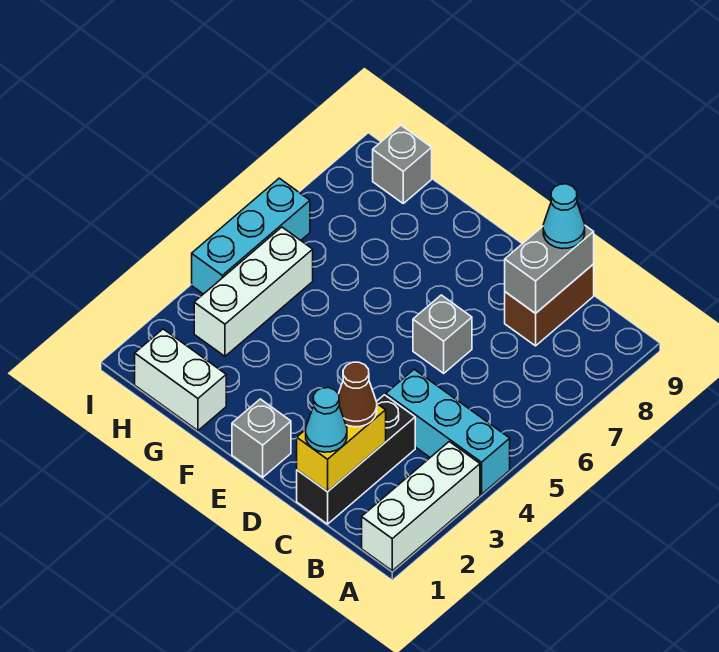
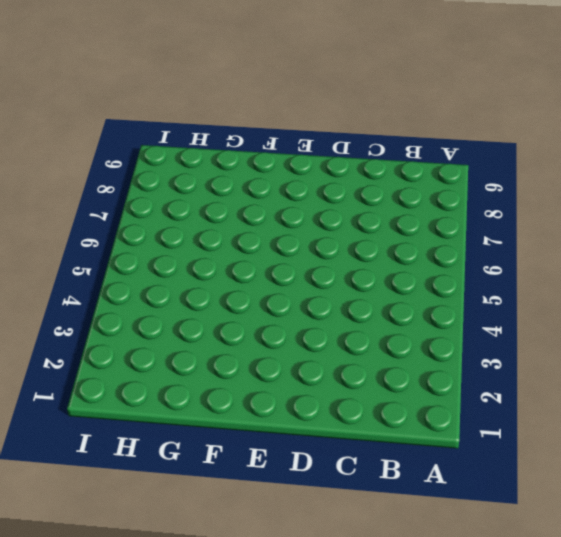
none -> white 1x3 brick [362,442,480,571]
none -> cyan 1x3 brick [386,369,510,494]
none -> black 1x3 brick [297,395,415,524]

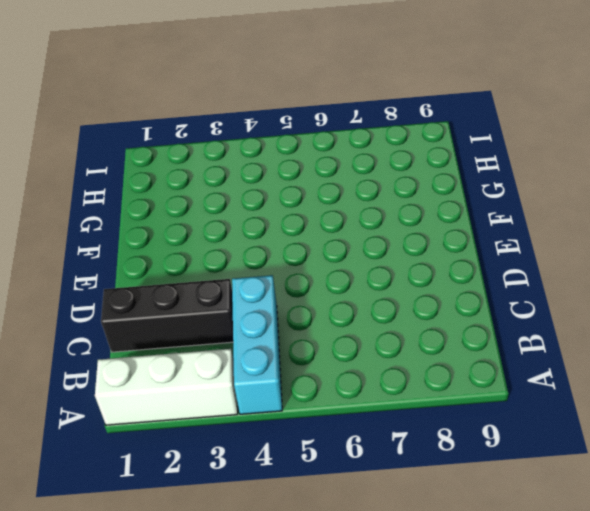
none -> brown 1x2 brick [505,264,594,346]
none -> grey 1x1 brick [413,295,472,373]
none -> grey 1x1 brick [232,399,291,477]

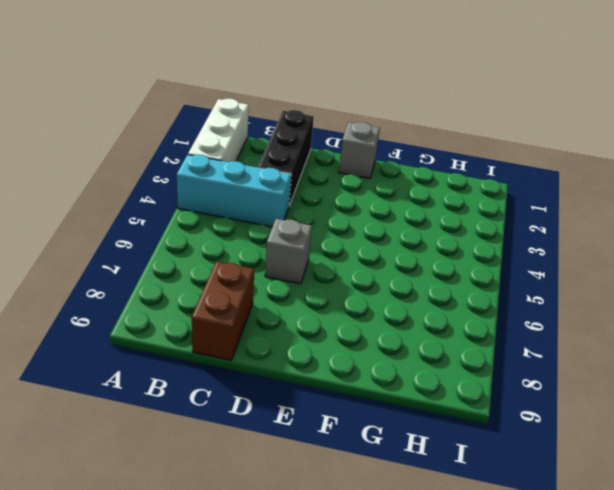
none -> white 1x2 brick [135,329,226,431]
none -> white 1x3 brick [194,227,313,356]
none -> grey 1x1 brick [373,125,432,203]

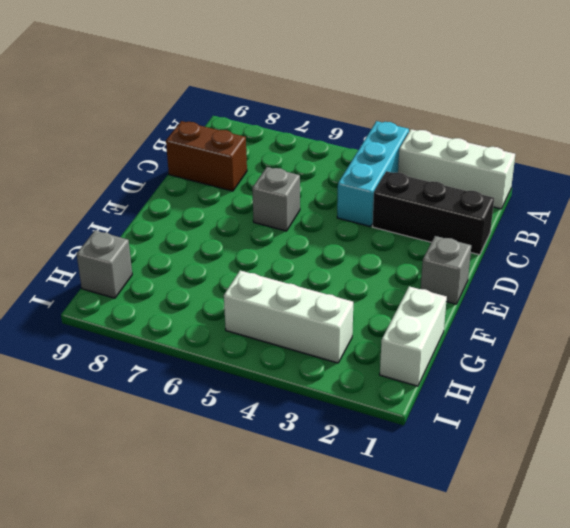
none -> cyan 1x3 brick [192,178,310,294]
none -> yellow 1x2 brick [297,404,386,492]
none -> grey 1x2 brick [505,226,594,313]

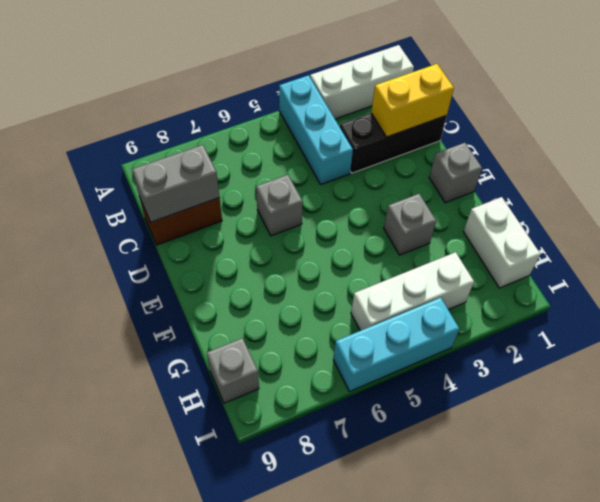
grey 1x1 brick [384,194,436,255] -> none
none -> cyan 1x1 cone [306,388,347,452]
none -> brown 1x1 cone [339,362,377,427]
none -> cyan 1x1 cone [543,184,585,249]

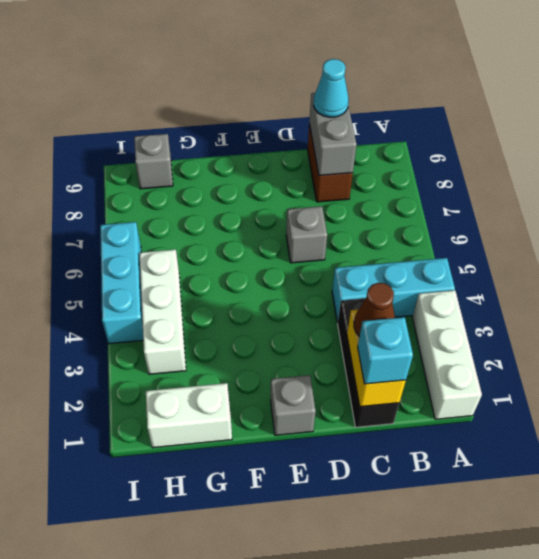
cyan 1x1 brick [358,317,413,384] -> cyan 1x1 cone [306,388,347,452]

